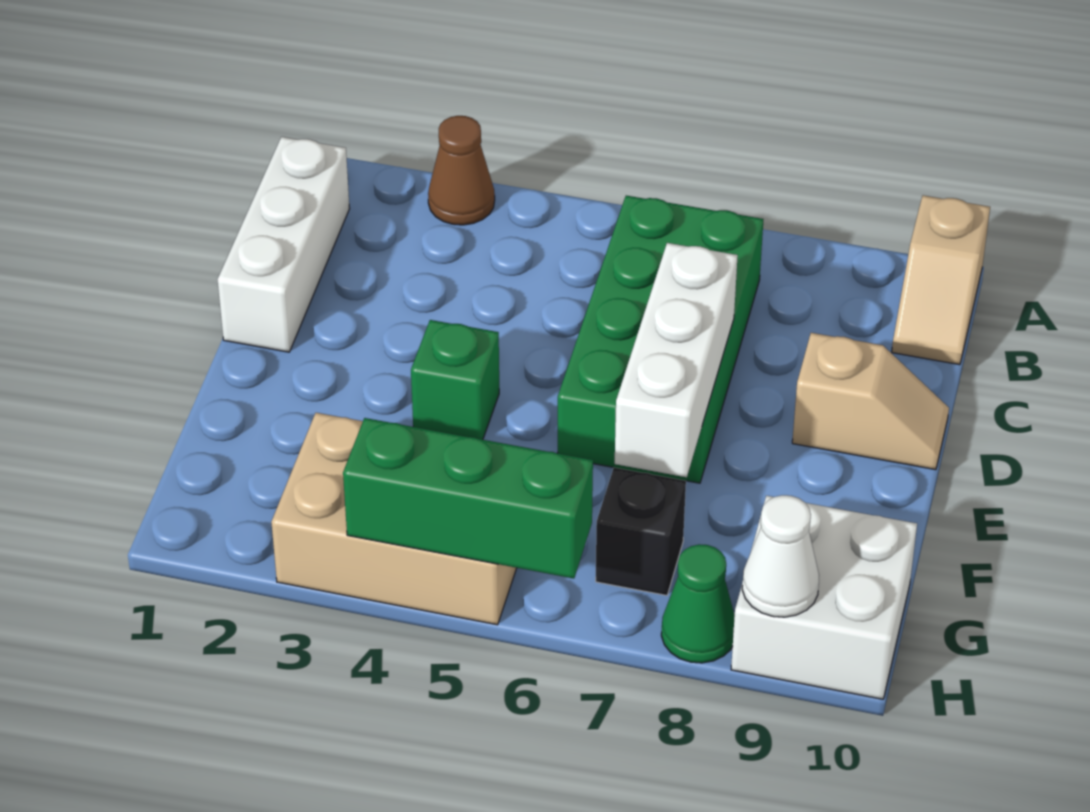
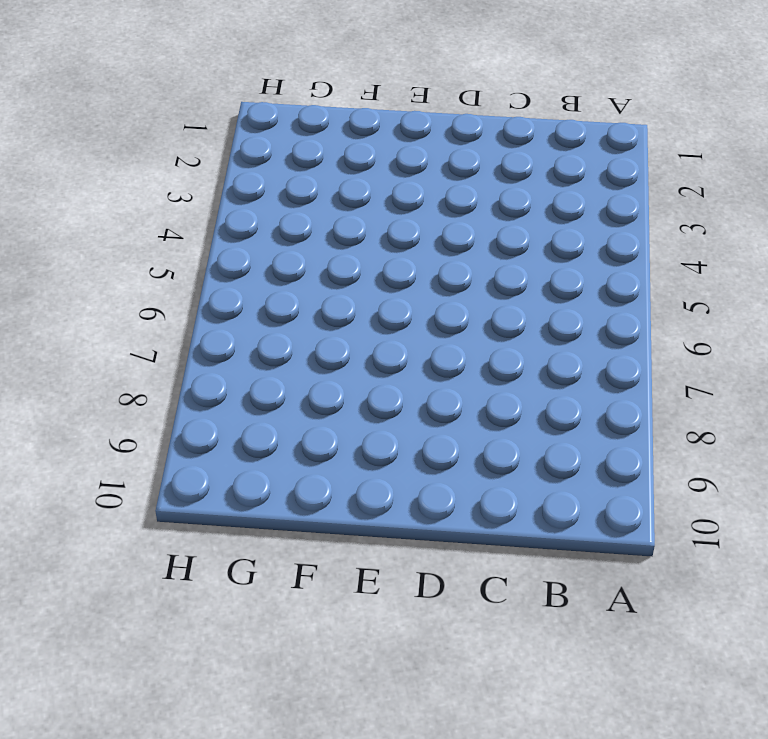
none -> brown 1x1 cone [428,116,495,225]
none -> tan 1x2 slope [892,195,990,365]
none -> white 1x3 brick [217,137,350,352]

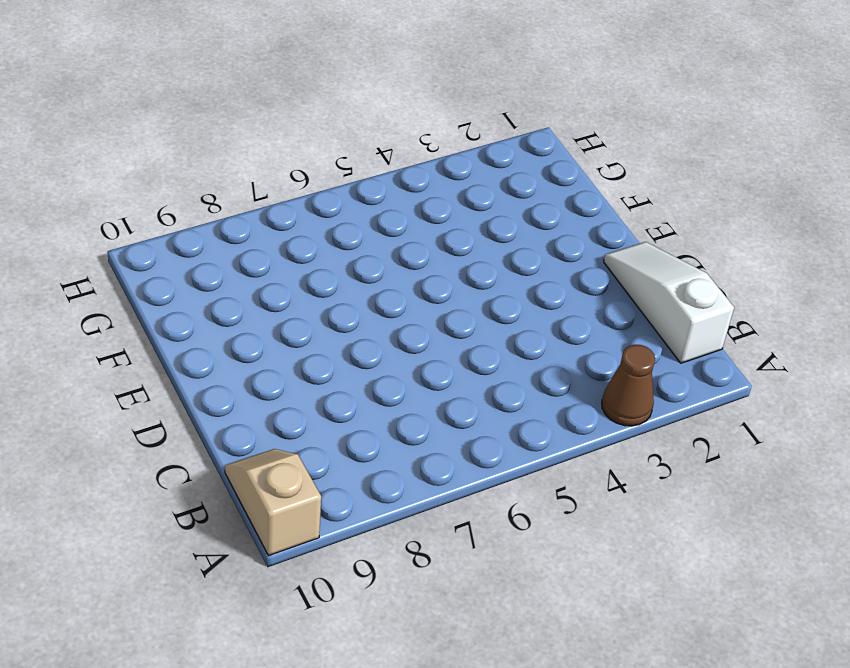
white 1x3 slope [604,242,734,363] -> white 1x3 brick [217,137,350,352]
none -> green 2x4 brick [558,196,763,483]
none -> tan 1x2 slope [792,333,949,470]
none -> green 1x1 brick [411,320,499,440]

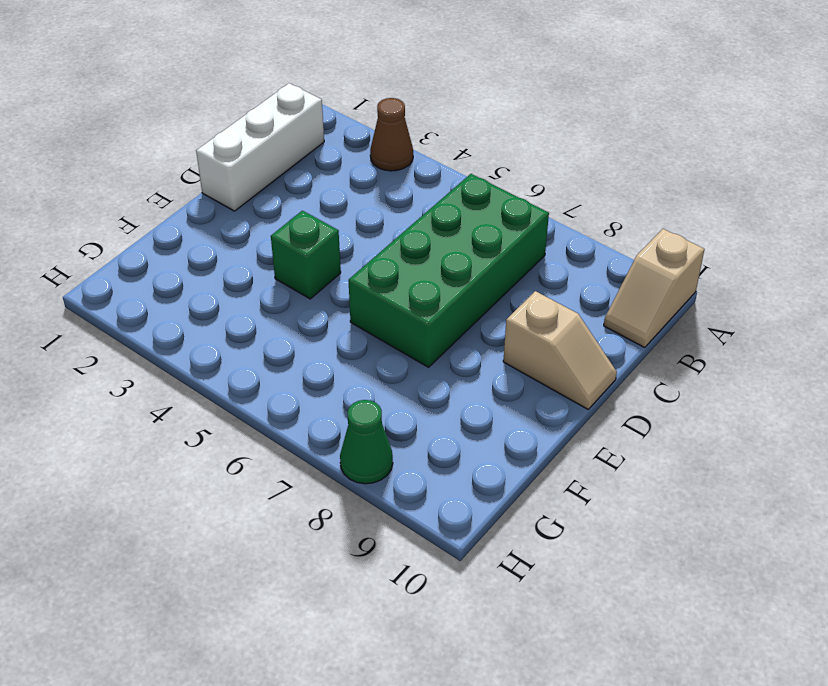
none -> tan 2x3 brick [271,413,517,625]
none -> black 1x1 brick [596,468,686,595]
none -> white 2x2 brick [731,496,917,699]

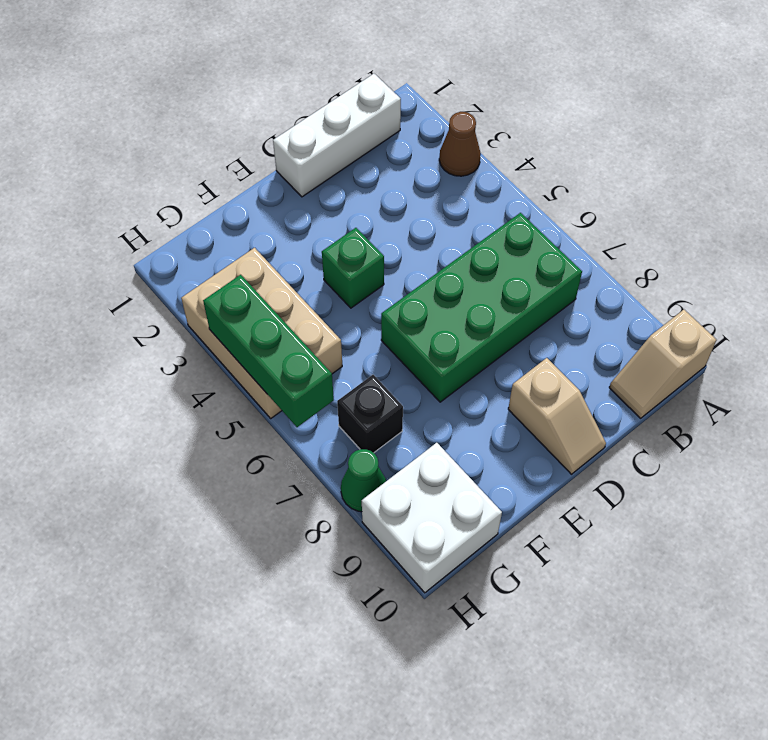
none -> white 1x3 brick [615,243,738,477]
none -> white 1x1 cone [742,495,819,617]

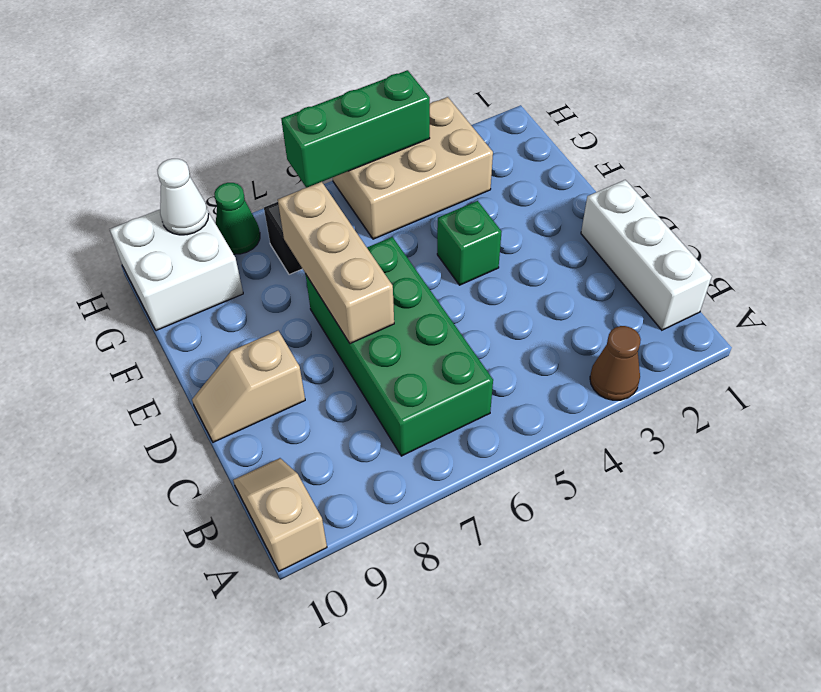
tan 1x3 brick [278,182,394,344] -> white 1x3 brick [615,243,738,477]

